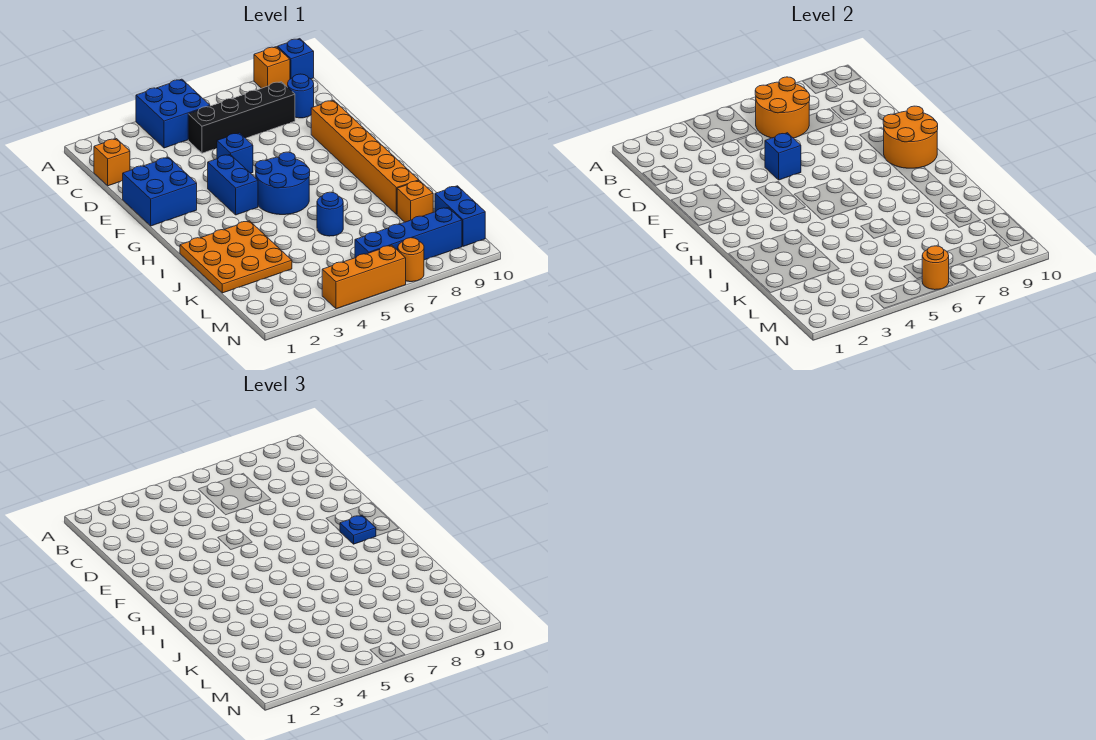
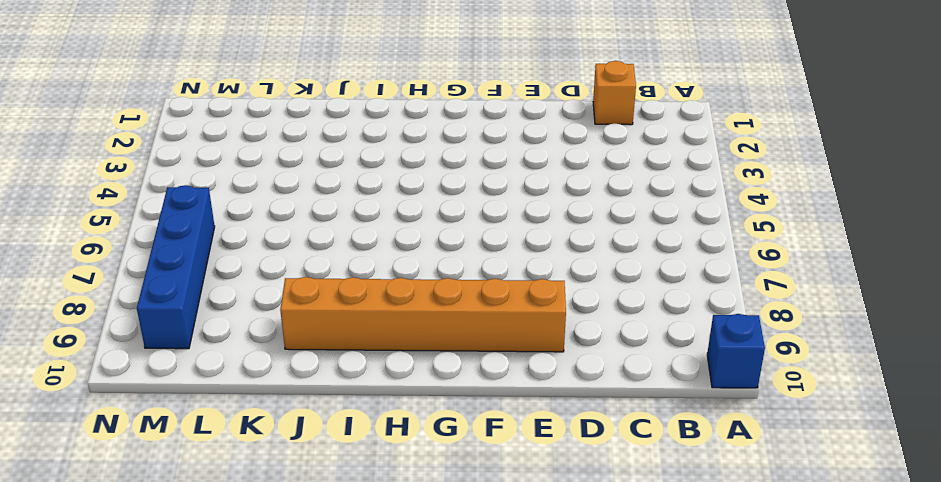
none -> blue 2x2 brick [136,79,210,148]
none -> orange 1x1 brick [254,47,290,88]
none -> black 1x4 brick [188,82,295,153]

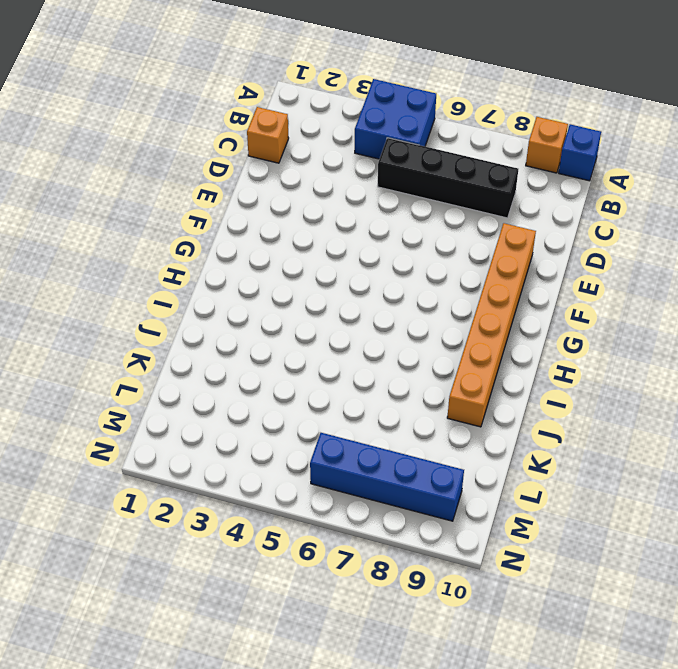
none -> blue 1x1 round brick [288,74,314,118]
none -> blue 2x2 brick [123,157,197,226]
none -> blue 1x1 brick [217,133,253,173]

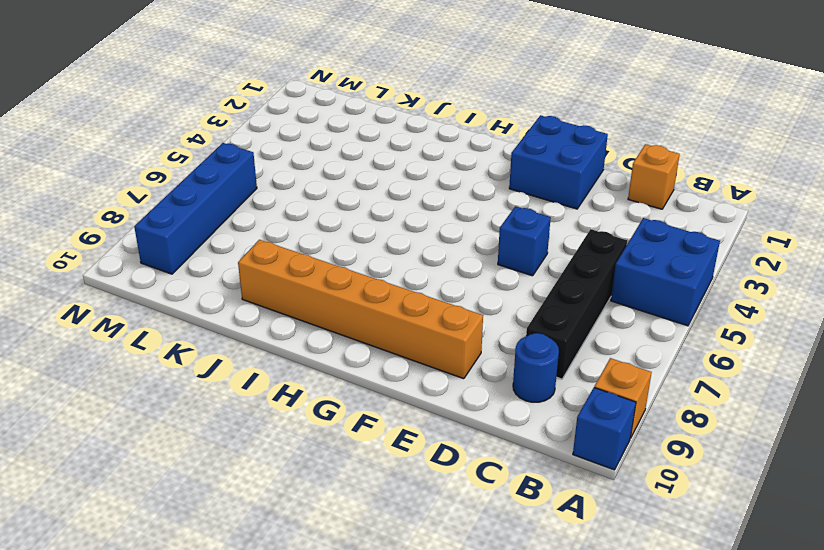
none -> blue 1x2 brick [208,155,258,215]
none -> blue 2x2 round brick [255,152,310,215]
none -> orange 3x3 plate [180,221,292,293]

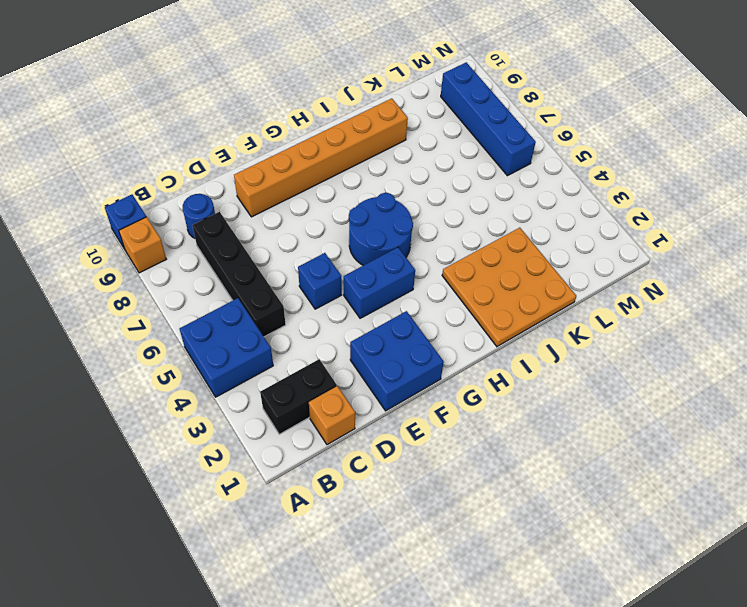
black 1x2 brick [260,359,337,434] -> none
none -> blue 1x1 round brick [317,192,343,236]
none -> orange 1x1 brick [397,181,433,222]
none -> blue 1x2 brick [435,186,485,246]

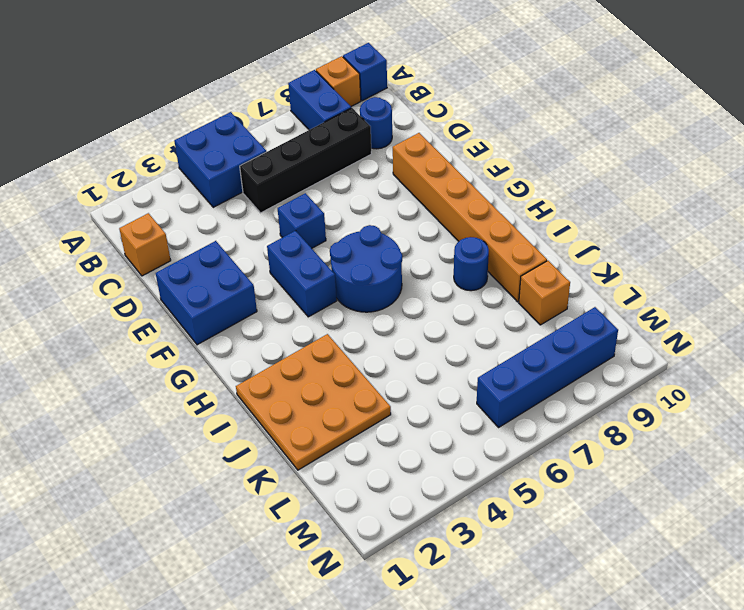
blue 1x2 brick [288,70,351,130] -> blue 1x2 brick moved to [435,186,485,246]
blue 1x1 round brick [454,237,489,291] -> blue 1x1 round brick moved to [317,192,343,236]
none -> orange 1x3 brick [322,245,406,309]
none -> orange 1x1 round brick [398,238,424,282]
none -> orange 2x2 round brick [755,77,810,138]

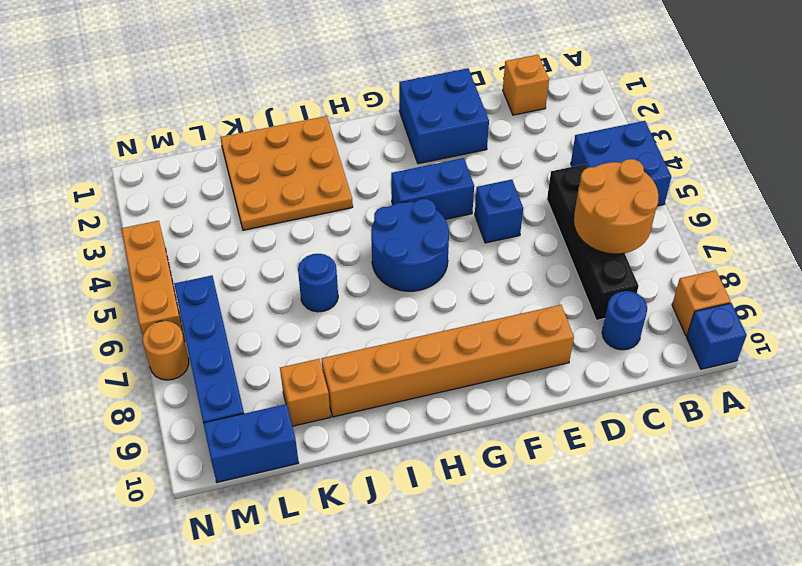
none -> blue 1x1 brick [765,133,801,180]
none -> orange 2x2 round brick [883,106,938,168]
none -> orange 1x1 round brick [922,246,949,290]

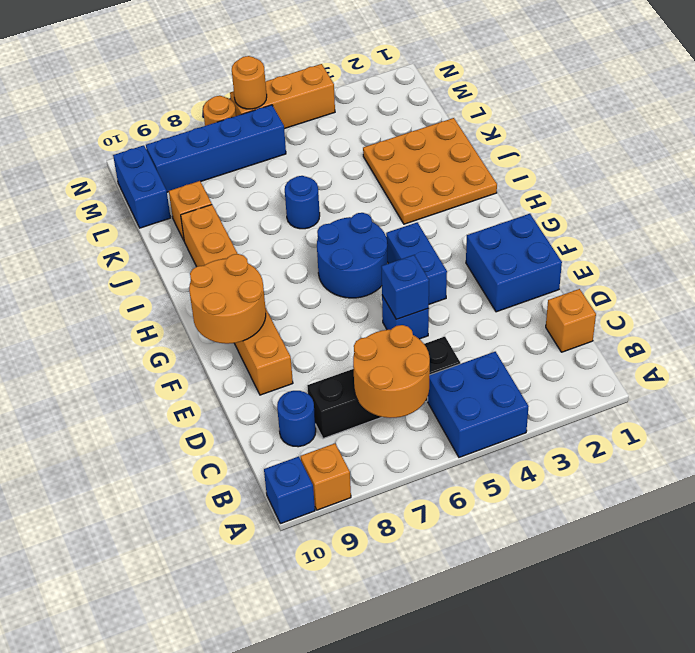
none -> blue 1x1 plate [340,515,376,544]

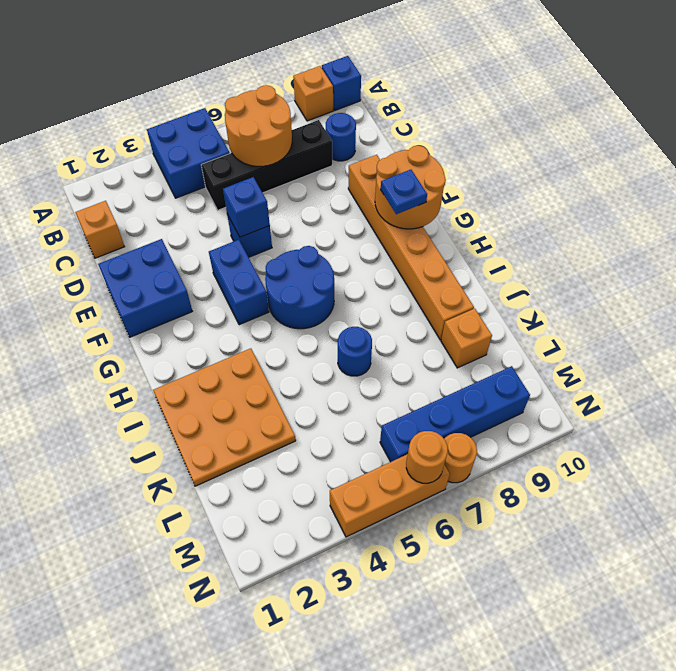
none -> blue 1x2 brick [435,186,485,246]

